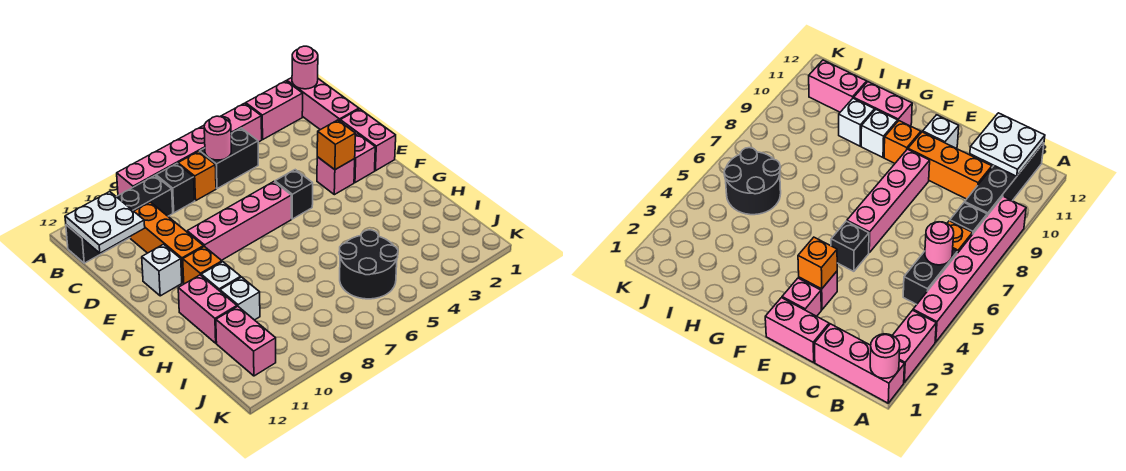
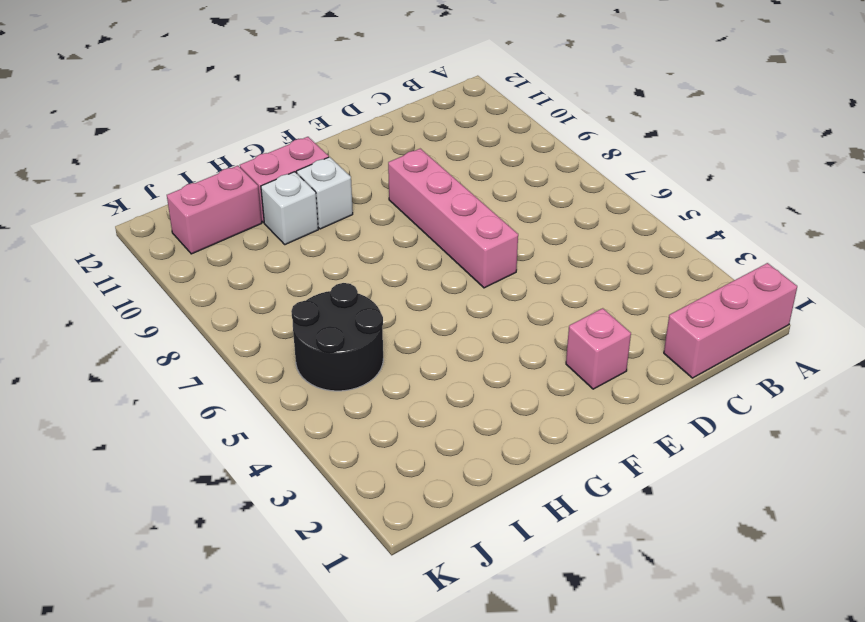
none -> pink 1x2 brick [246,81,303,140]
none -> pink 1x6 brick [117,103,262,195]
none -> black 1x2 brick [200,128,258,189]

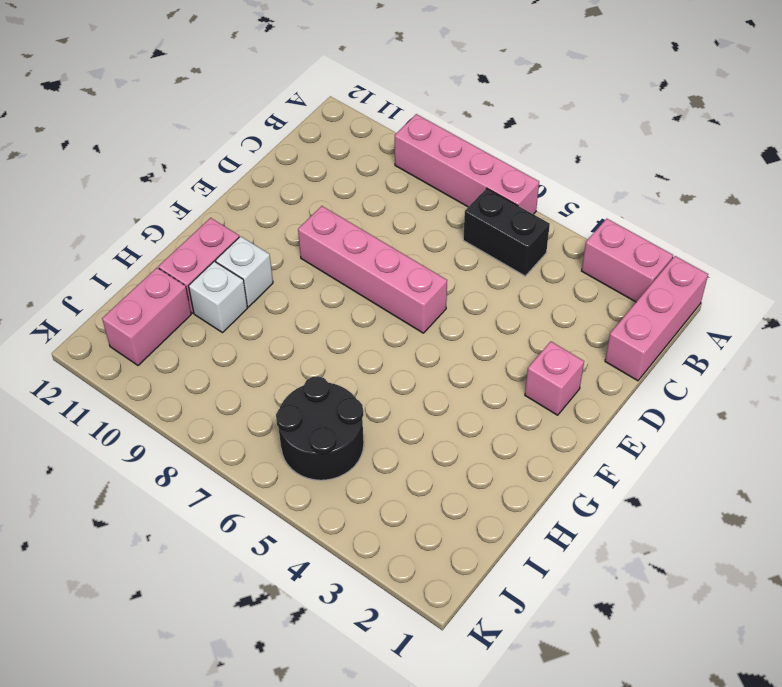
pink 1x4 brick [395,114,539,214] -> pink 1x6 brick [117,103,262,195]
none -> orange 1x1 brick [178,152,216,201]
none -> black 1x1 brick [156,164,195,213]
none -> black 1x4 brick [66,176,173,263]

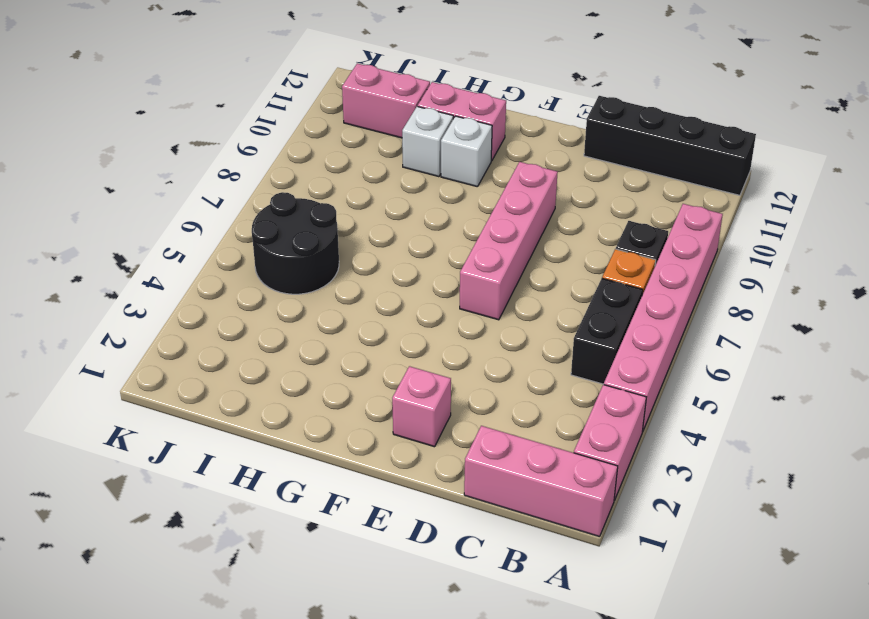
black 1x4 brick [584,96,756,195] -> black 1x4 brick turned to [66,176,173,263]
none -> orange 1x3 brick [130,202,203,283]
none -> pink 1x2 brick [340,109,396,171]
none -> pink 1x1 brick [317,157,355,195]

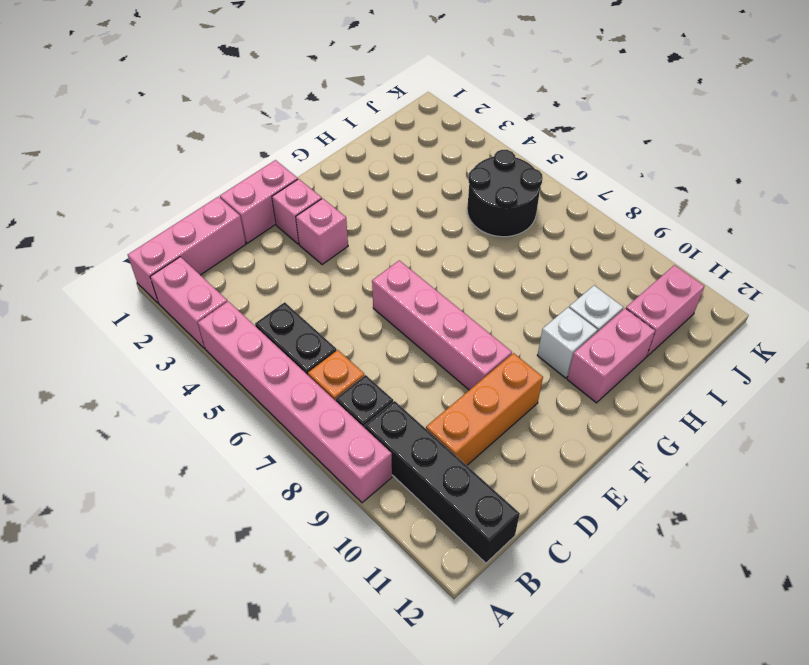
none -> black 1x1 brick [275,170,313,219]
none -> white 1x1 brick [142,244,182,296]
none -> orange 1x1 brick [183,246,222,284]

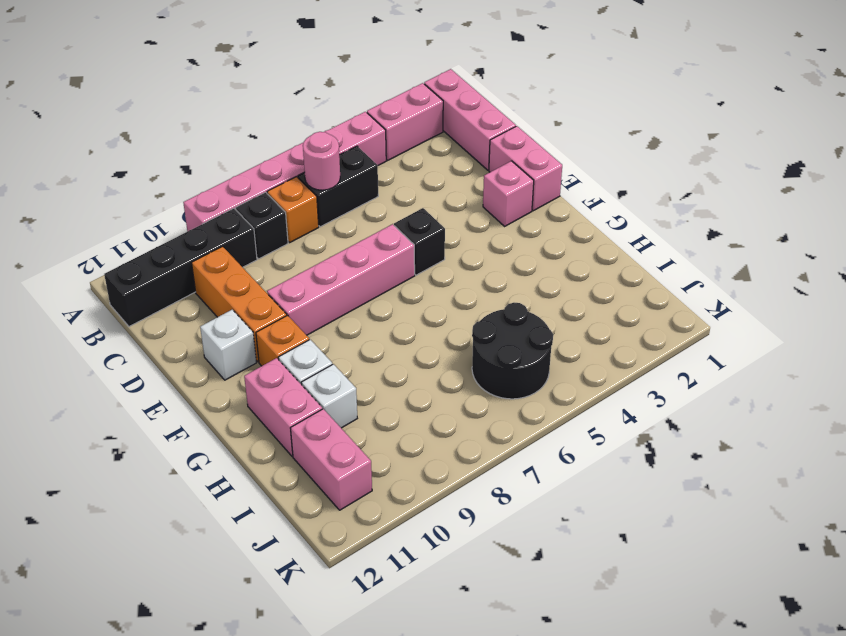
none -> pink 1x1 brick [317,157,355,195]
none -> pink 1x1 round brick [292,46,318,89]
none -> white 2x2 plate [65,192,145,253]

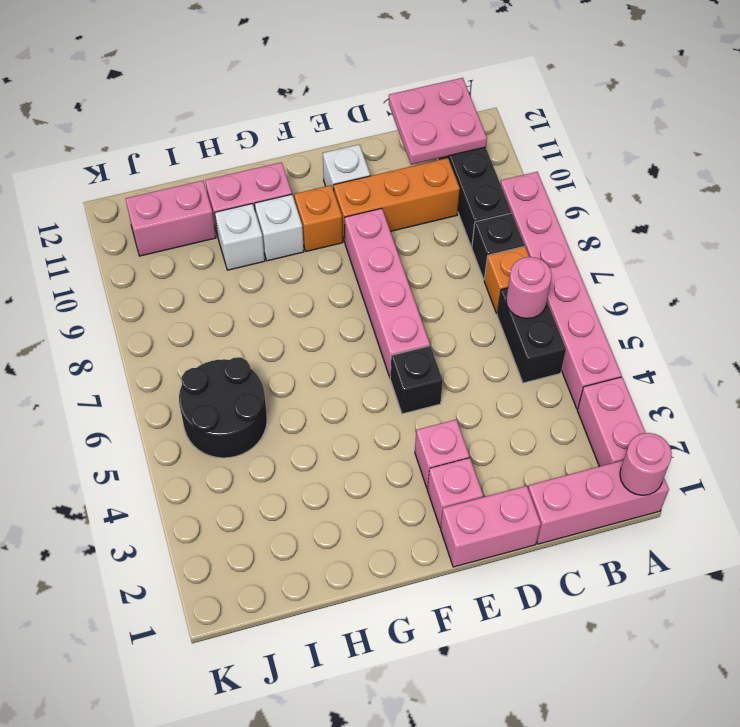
pink 2x2 plate [389,78,487,164] -> white 2x2 plate [65,192,145,253]
none -> orange 1x1 brick [317,120,355,170]

